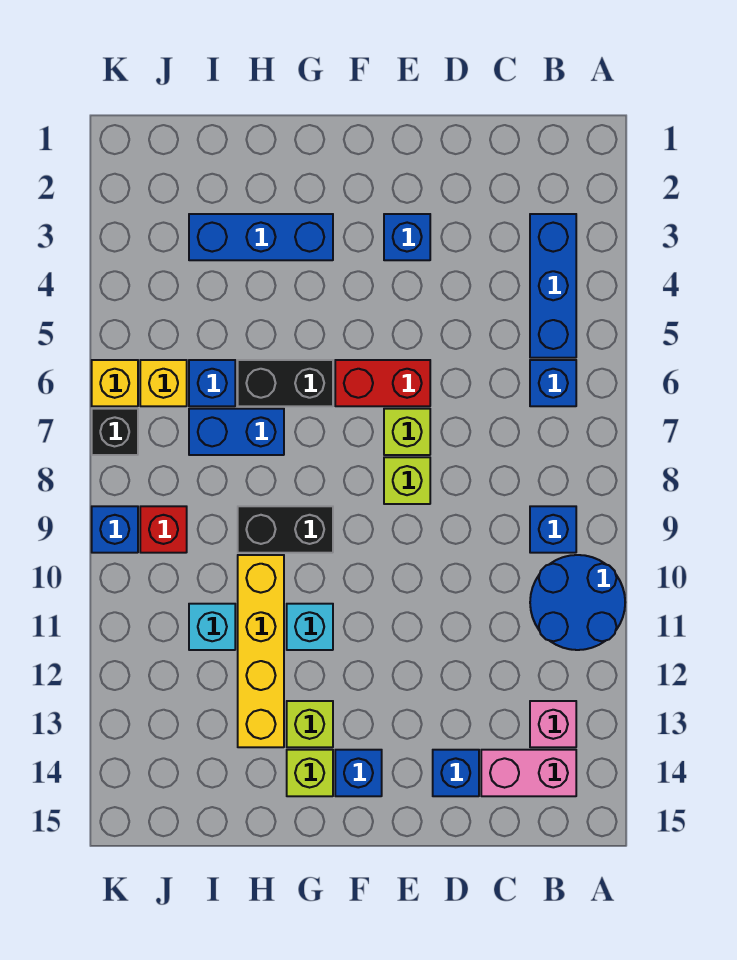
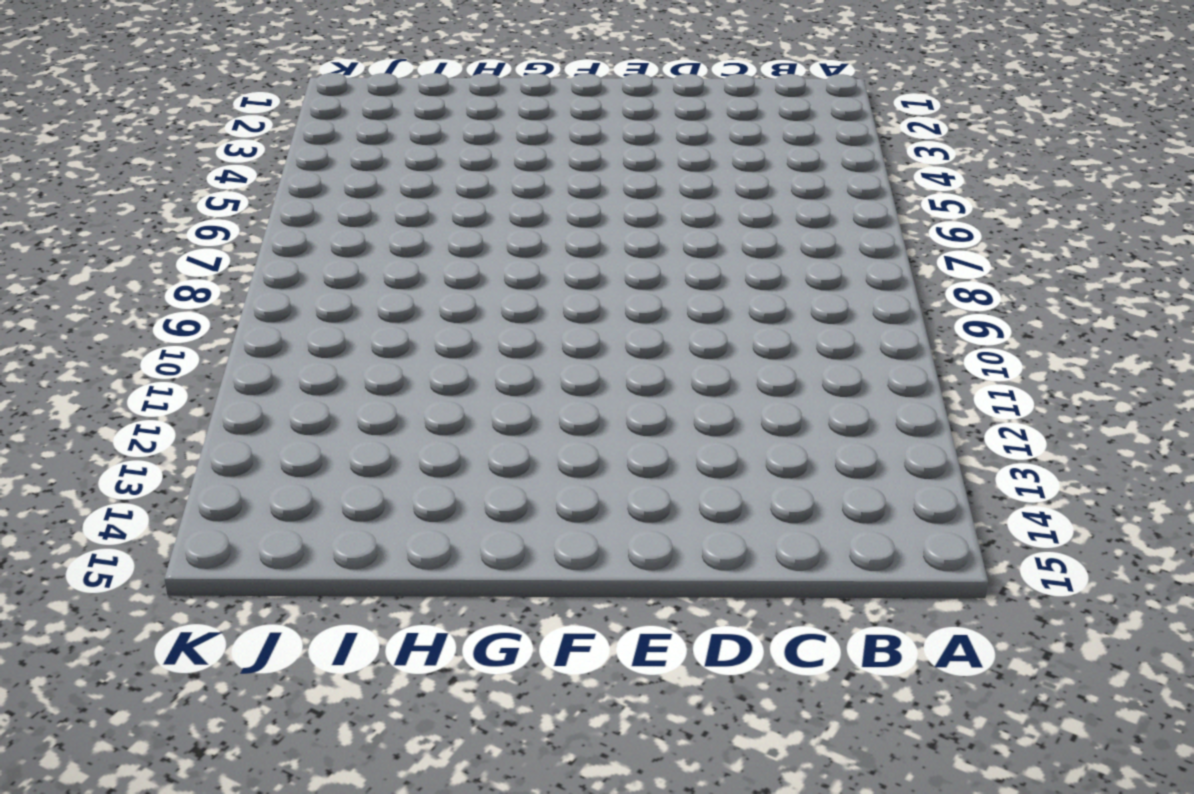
none -> blue 2x2 round brick [530,555,625,650]
none -> blue 1x3 brick [530,214,576,358]
none -> blue 1x1 brick [530,360,576,406]

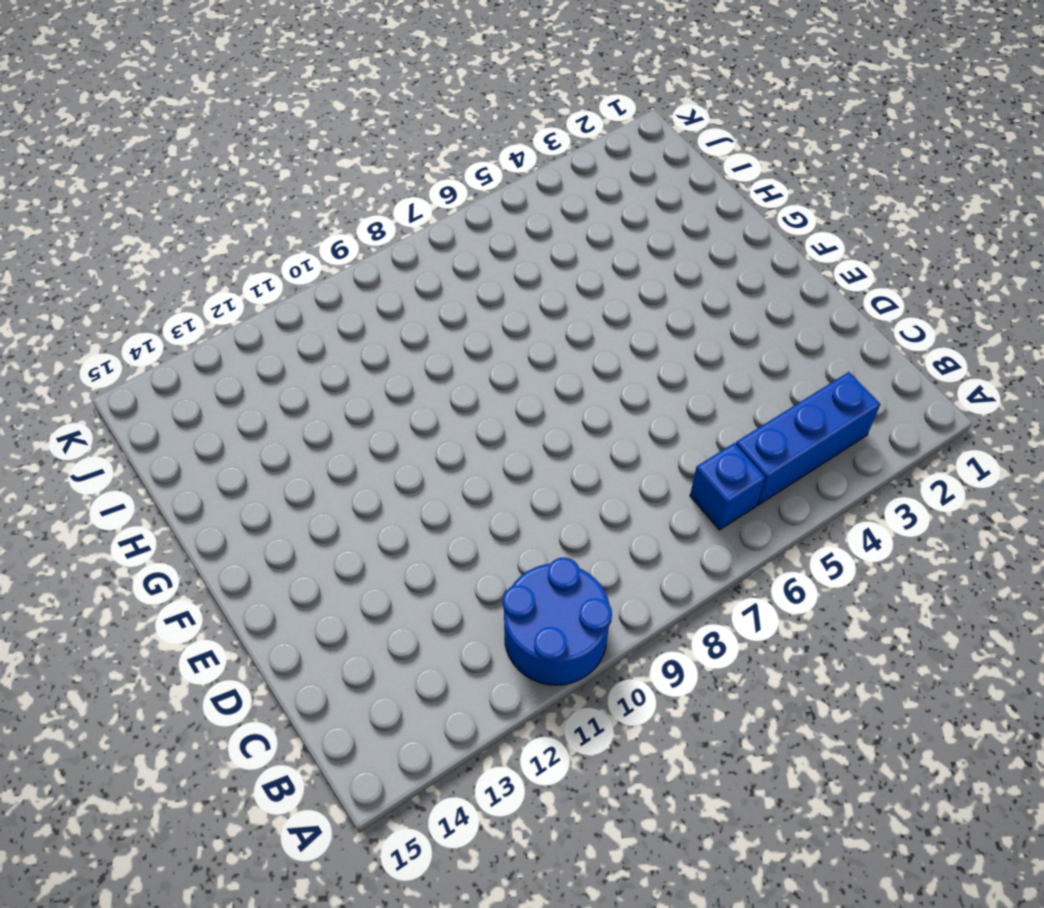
none -> blue 1x1 brick [530,506,576,553]
none -> pink 1x1 brick [530,701,576,747]
none -> pink 1x2 brick [481,750,576,796]

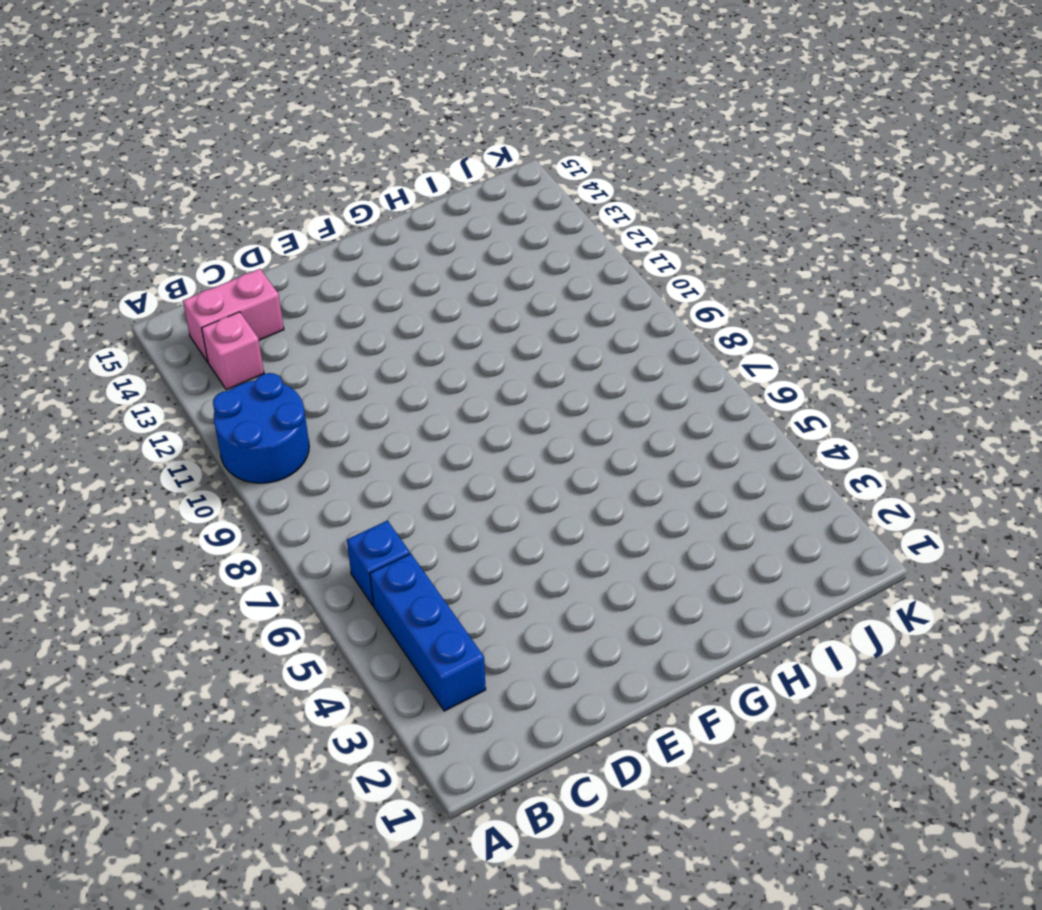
none -> blue 1x1 brick [530,506,576,553]
none -> blue 1x1 brick [433,750,479,796]
none -> blue 1x1 brick [384,214,430,260]

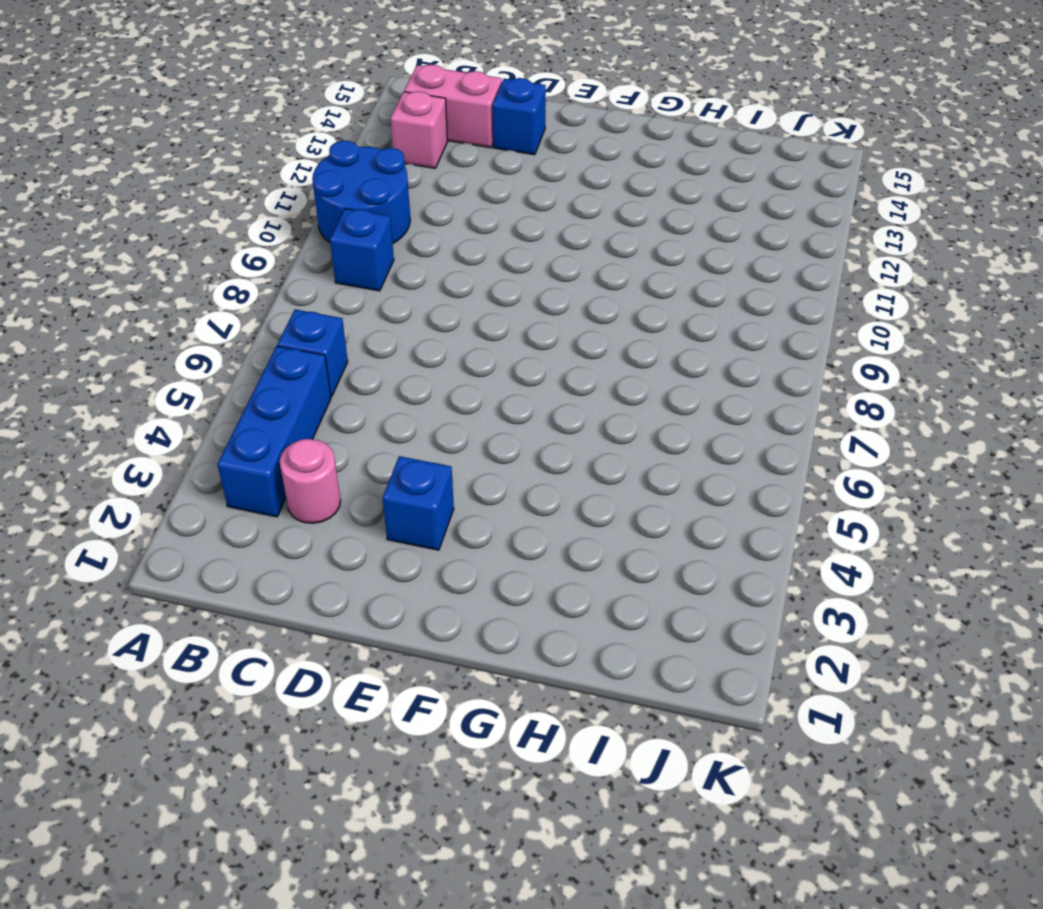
pink 1x1 round brick [280,439,341,523] -> none
none -> red 1x2 brick [335,360,430,406]
none -> lime 1x1 brick [384,409,430,455]
none -> lime 1x1 brick [384,457,430,504]

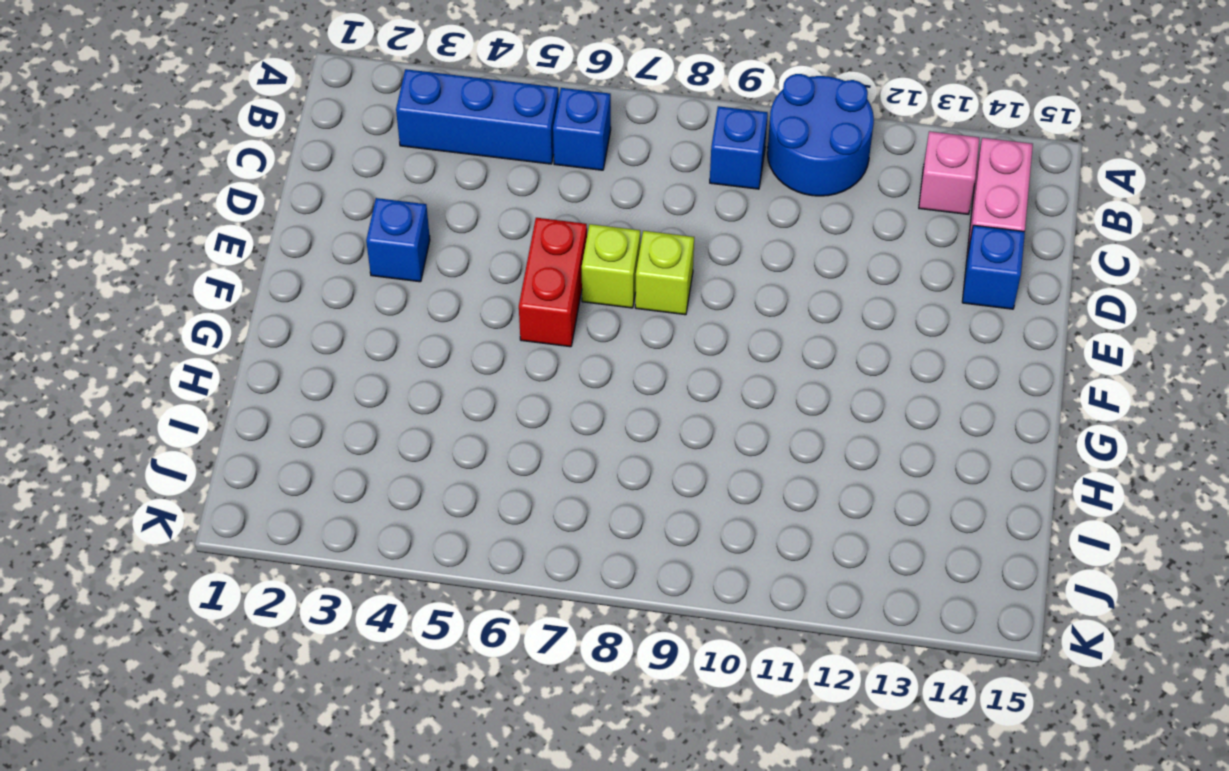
none -> blue 1x1 brick [335,750,382,796]
none -> blue 1x3 brick [189,214,333,260]
none -> black 1x2 brick [238,360,333,406]

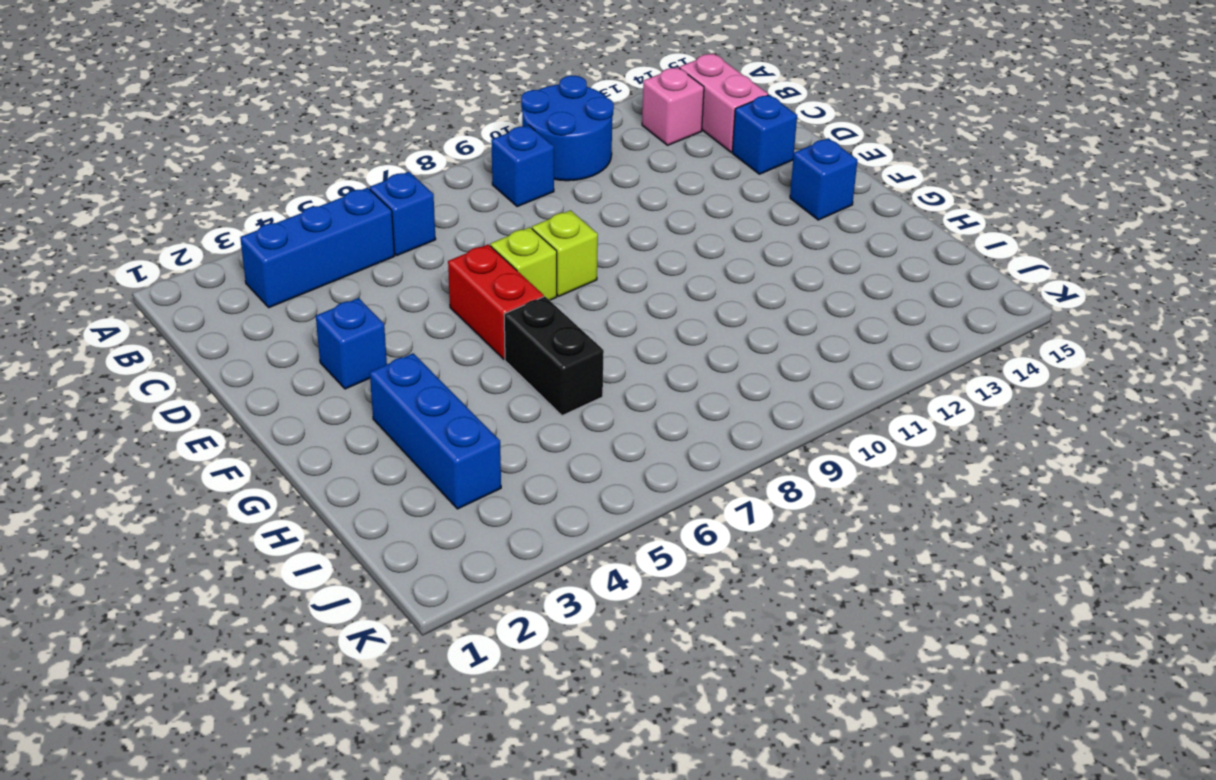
none -> black 1x2 brick [238,506,333,553]
none -> cyan 1x1 brick [287,604,333,650]
none -> lime 1x1 brick [287,701,333,747]

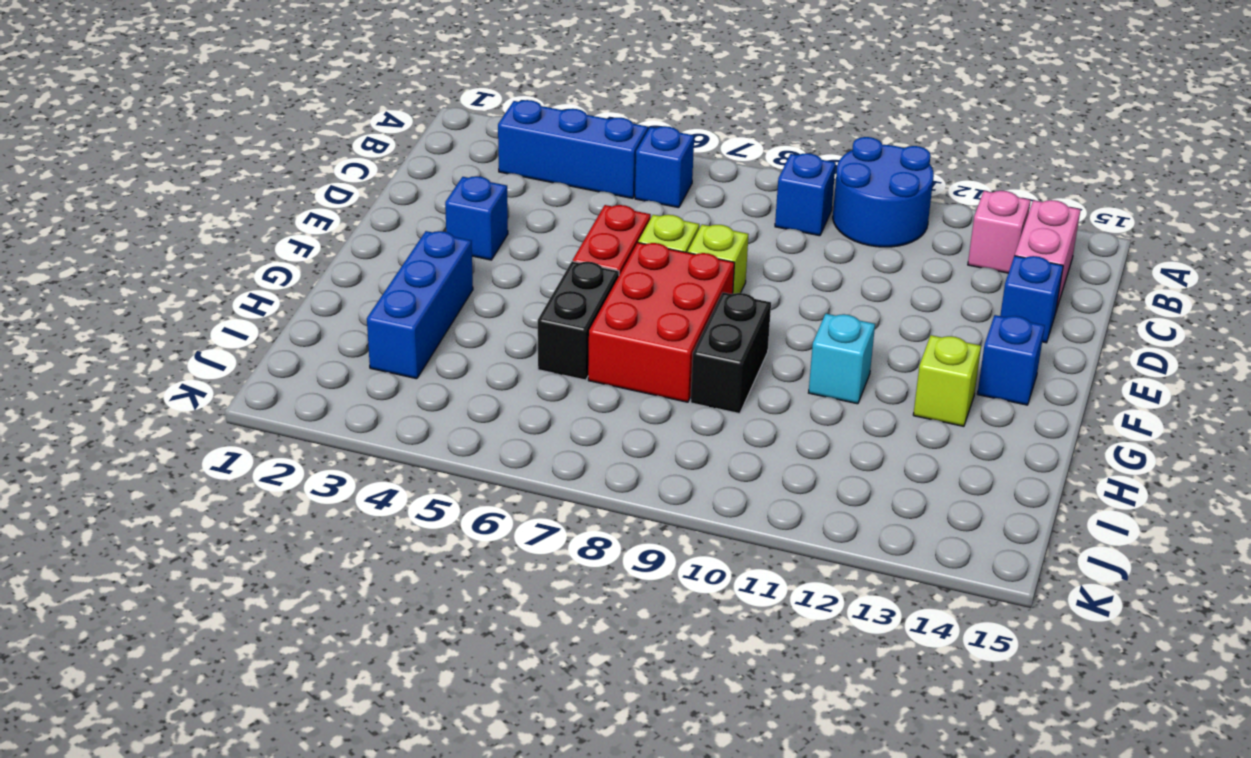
red 2x3 brick [588,243,734,402] -> blue 1x2 brick [189,409,284,455]
none -> lime 1x1 brick [287,750,333,796]
none -> yellow 1x4 brick [238,555,284,747]
none -> blue 1x1 brick [189,360,235,406]

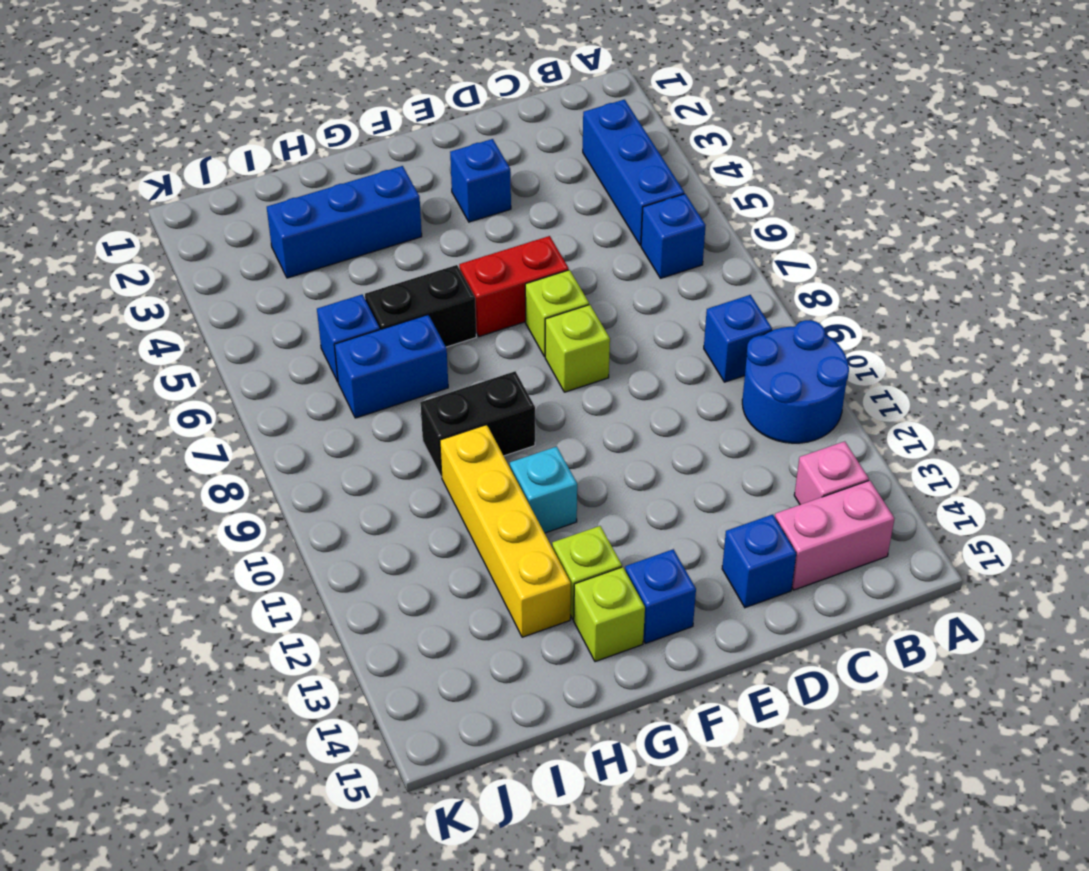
none -> cyan 1x1 brick [189,604,235,650]
none -> yellow 1x1 brick [140,360,187,406]
none -> red 1x1 brick [140,506,187,553]

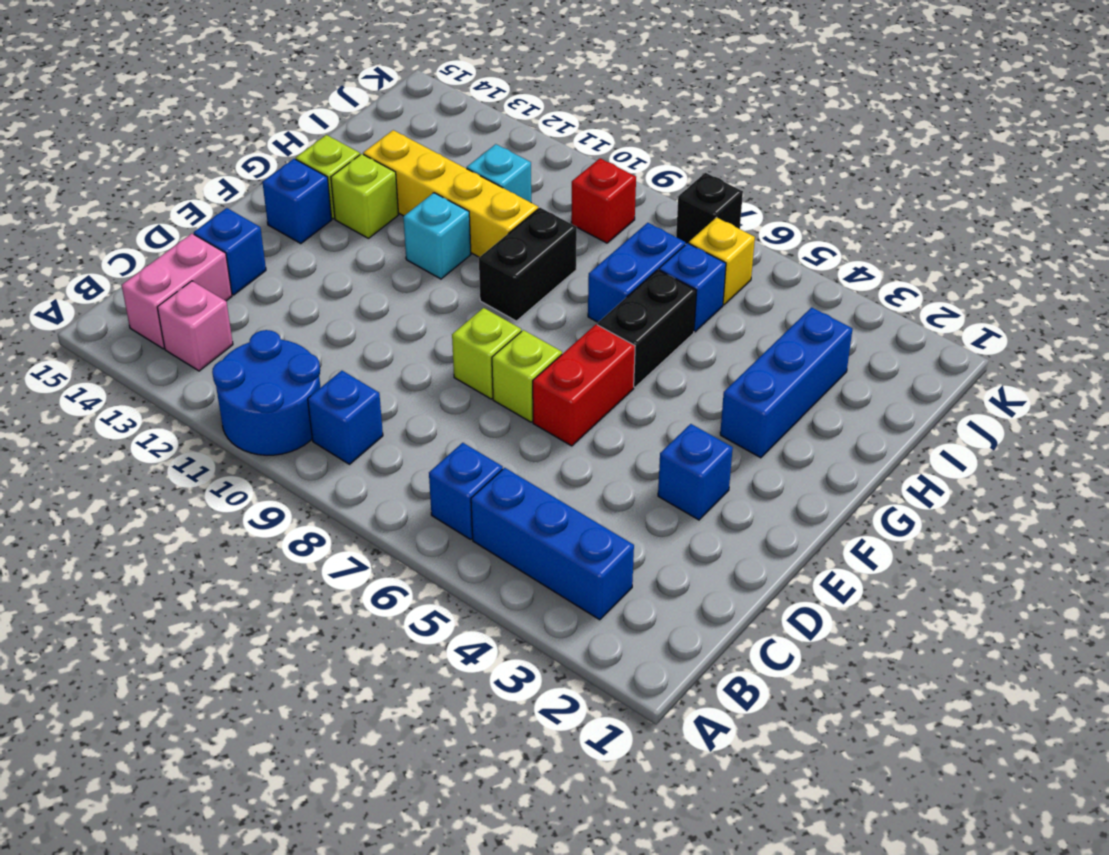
none -> yellow 1x1 brick [92,360,138,406]
none -> blue 1x1 brick [92,506,138,553]

